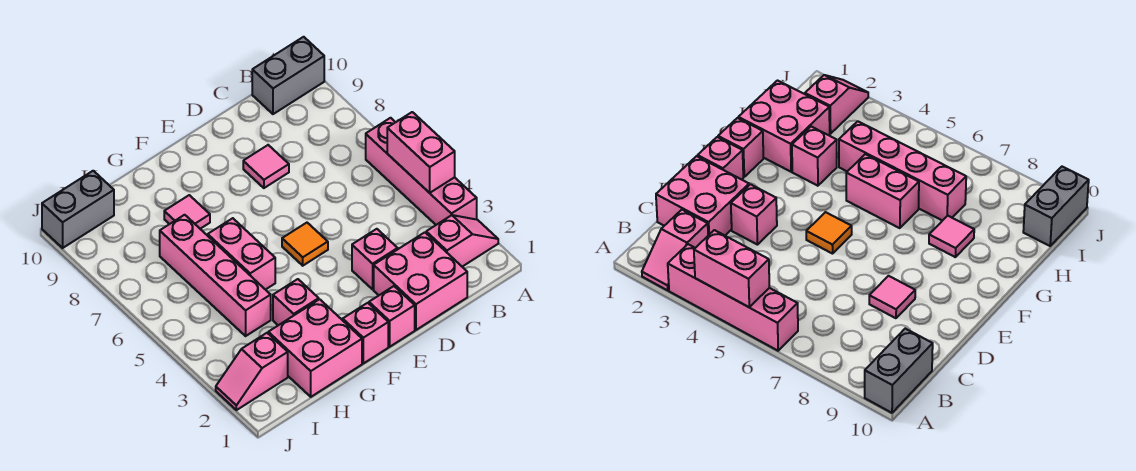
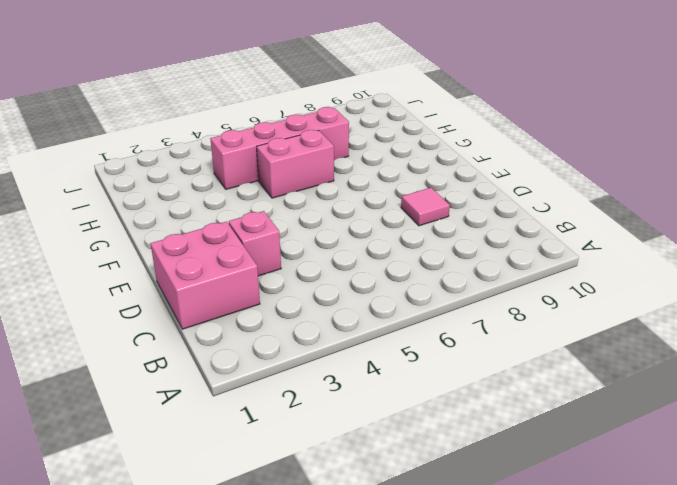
none -> pink 1x2 slope [426,215,498,267]
none -> pink 1x4 brick [366,118,477,225]
none -> grey 1x2 brick [252,37,324,114]

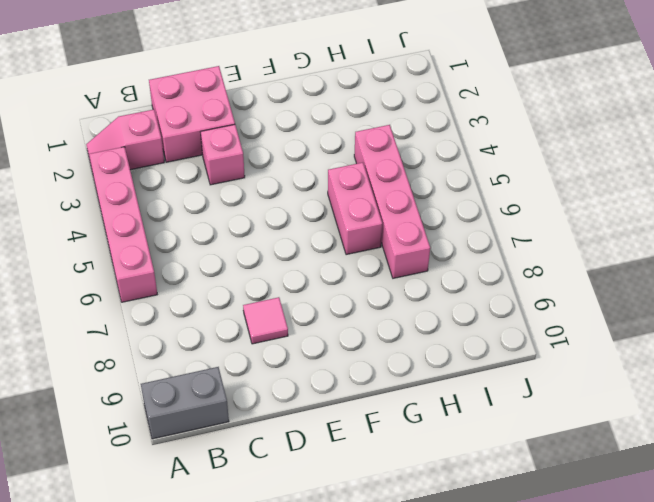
none -> pink 1x1 brick [369,286,415,347]
none -> orange 1x1 tile [282,223,328,266]
none -> pink 1x1 brick [343,303,388,363]

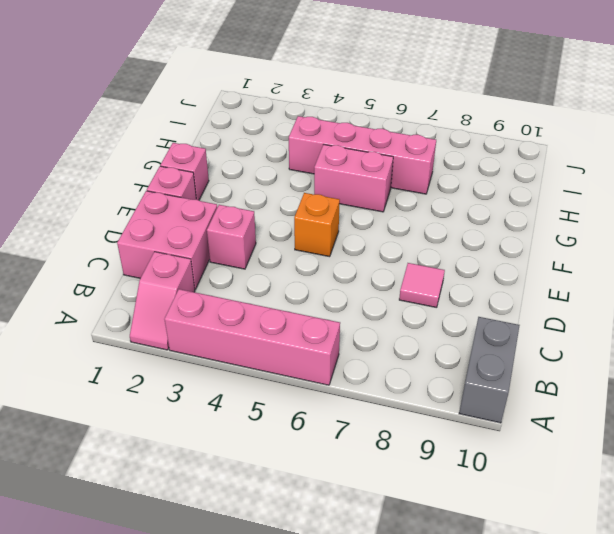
orange 1x1 brick [294,193,340,257] -> orange 1x1 tile [282,223,328,266]
none -> pink 2x2 brick [268,299,362,397]
none -> pink 1x1 brick [273,279,319,325]
none -> pink 1x1 tile [164,195,210,229]

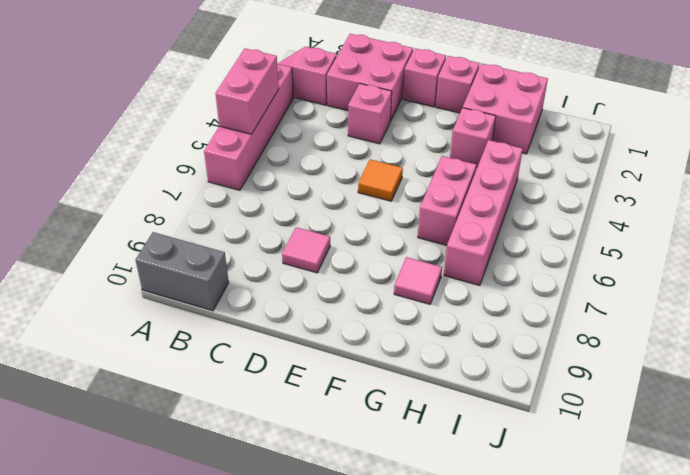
none -> pink 1x2 slope [216,333,288,410]
none -> grey 1x2 brick [42,171,114,248]

